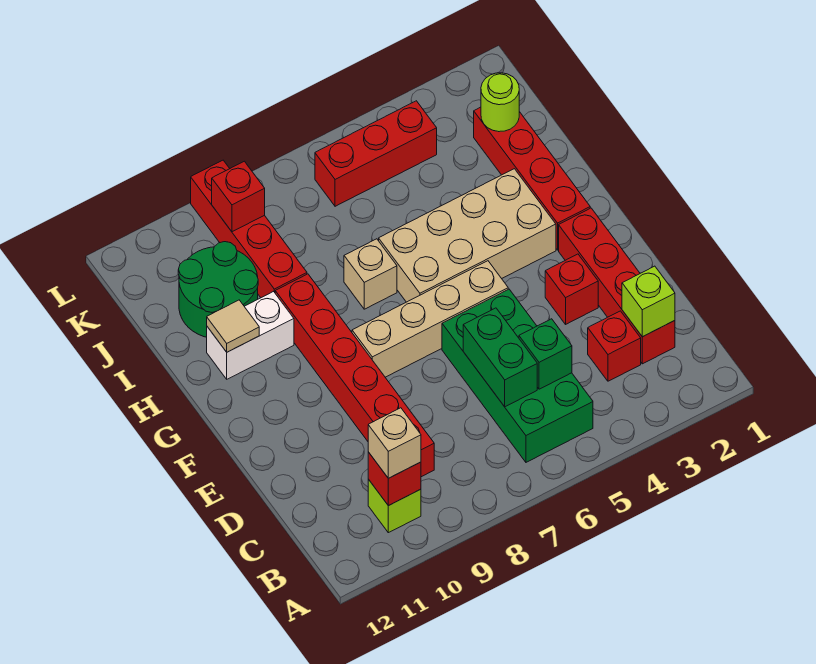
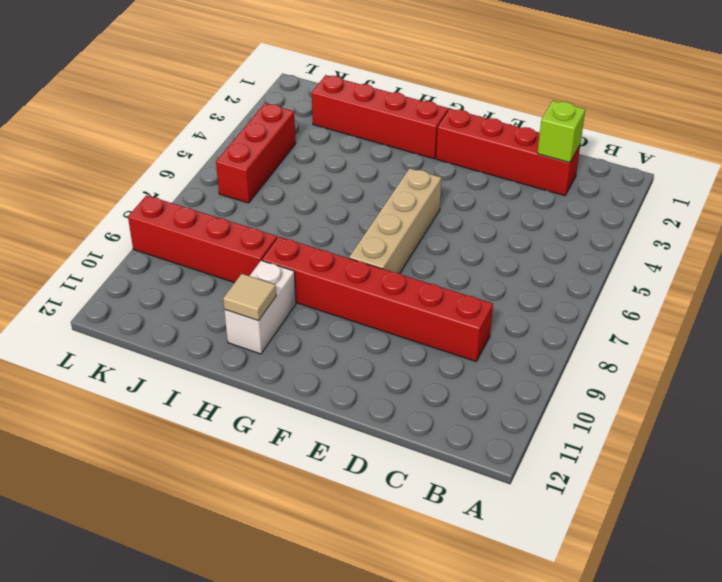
none -> green 2x4 brick [442,289,593,462]
none -> lime 1x1 brick [368,479,421,533]
none -> red 1x1 brick [588,311,641,381]

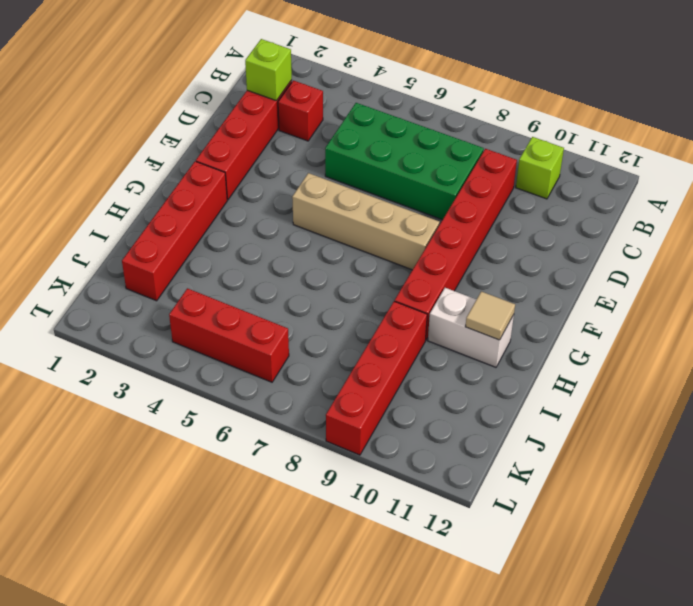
green 2x4 brick [325,103,484,220] -> green 2x4 brick turned to [442,289,593,462]
none -> red 1x1 brick [545,254,598,324]
none -> tan 2x4 brick [379,169,556,302]
none -> tan 1x1 brick [344,239,397,309]

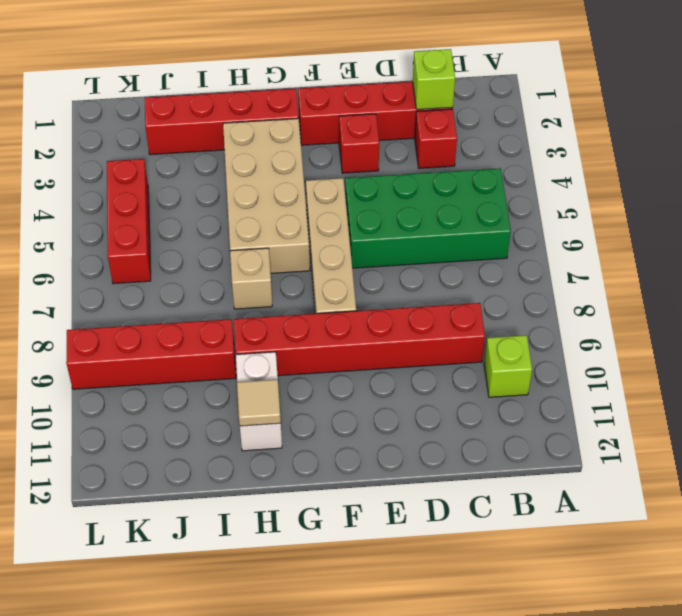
none -> green 2x2 round brick [178,242,258,337]
none -> red 1x1 brick [368,452,421,506]
none -> green 1x1 brick [519,319,572,389]

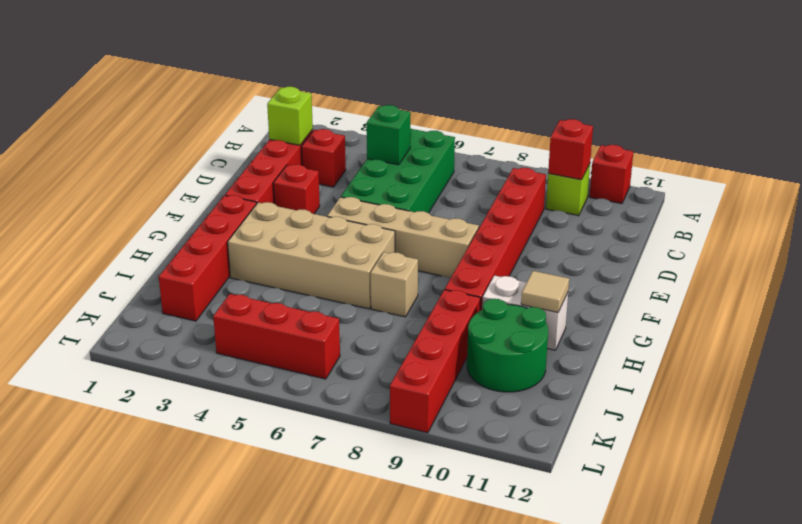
red 1x1 brick [590,145,633,204] -> red 1x1 brick moved to [212,161,265,232]
none -> green 1x2 brick [463,308,537,407]
none -> lime 1x1 round brick [481,73,519,132]
none -> tan 1x1 brick [368,408,421,478]

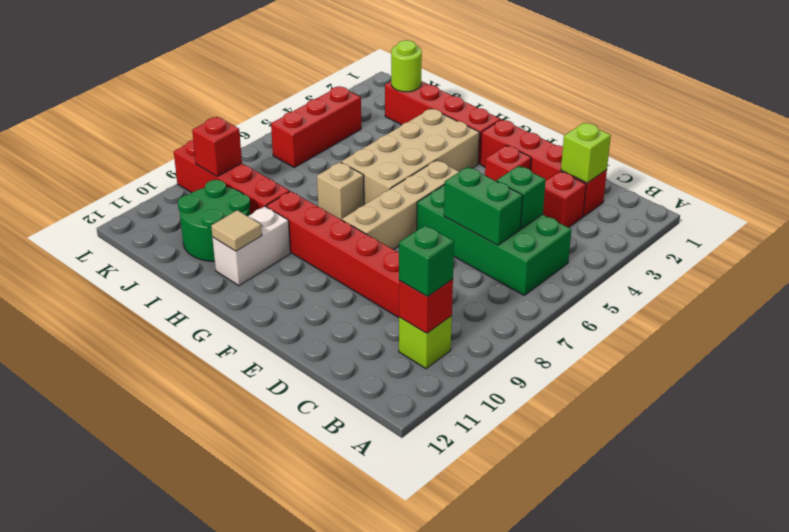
green 1x1 brick [399,225,454,296] -> tan 1x1 brick [368,408,421,478]

